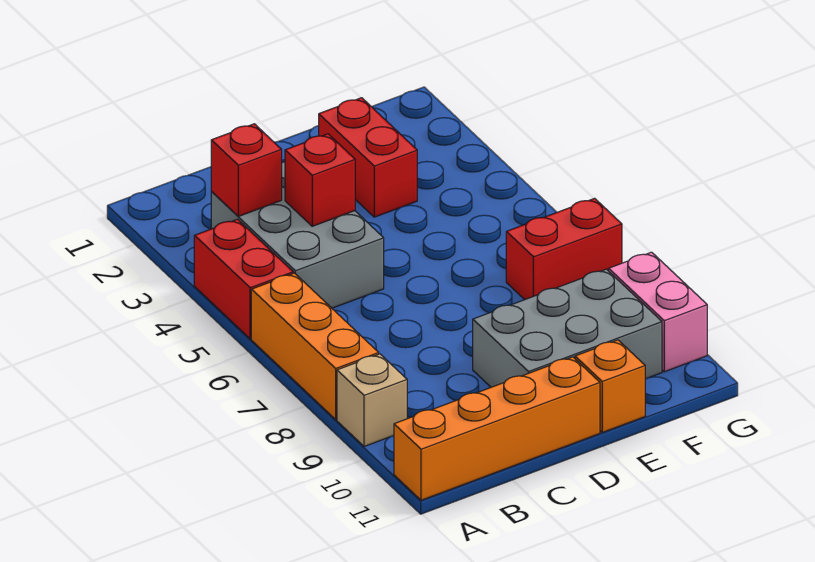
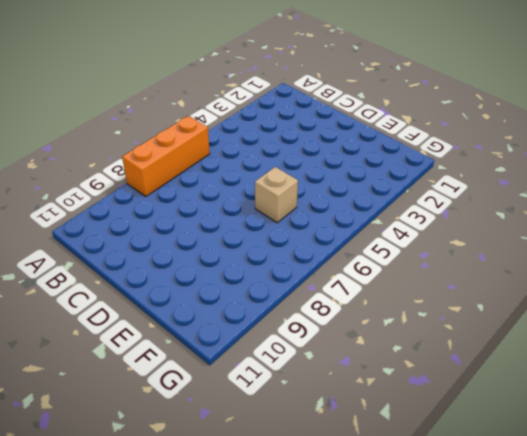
tan 1x1 brick [255,167,298,223] -> tan 1x1 brick moved to [337,354,407,447]
none -> red 1x2 brick [194,219,293,339]
none -> orange 1x4 brick [394,357,600,500]
none -> grey 2x3 brick [211,162,384,308]

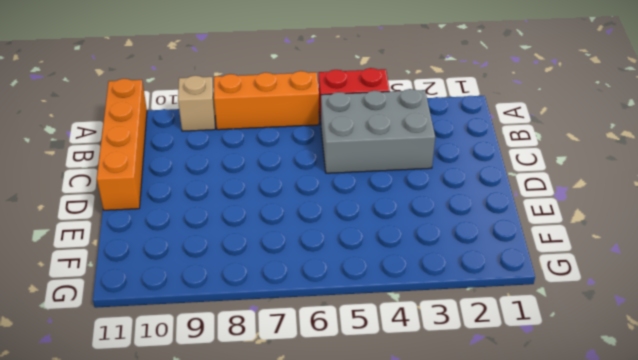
none -> grey 2x3 brick [473,269,662,387]
none -> red 1x2 brick [319,98,417,217]
none -> orange 1x1 brick [575,340,645,432]

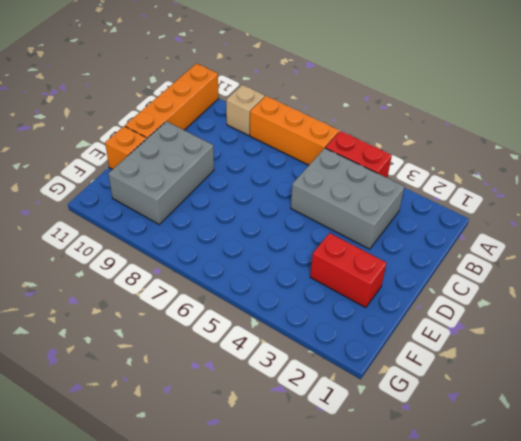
none -> red 1x2 brick [506,198,622,300]
none -> pink 1x2 brick [609,252,707,372]
none -> red 1x1 brick [211,124,282,216]

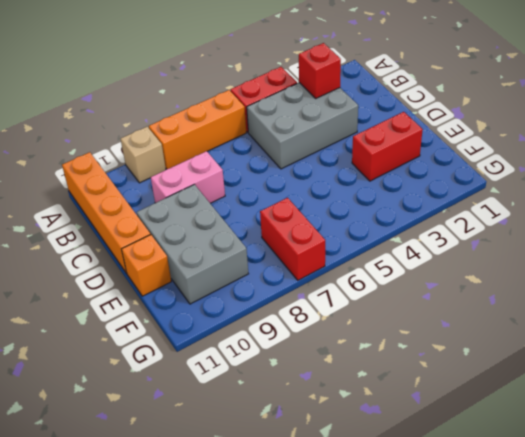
pink 1x2 brick [151,151,225,203] -> pink 1x2 brick moved to [609,252,707,372]
none -> red 1x1 brick [285,134,355,226]

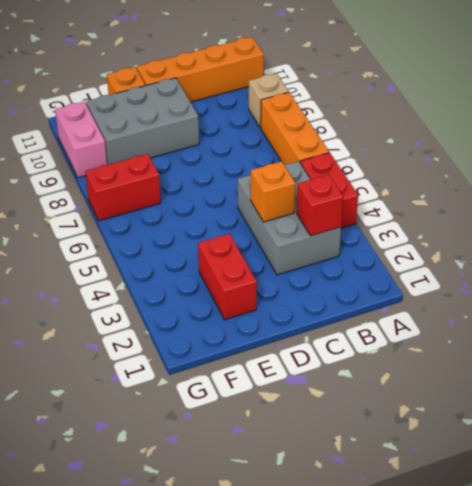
orange 1x1 brick [251,161,295,222] -> red 1x1 brick [285,134,355,226]

